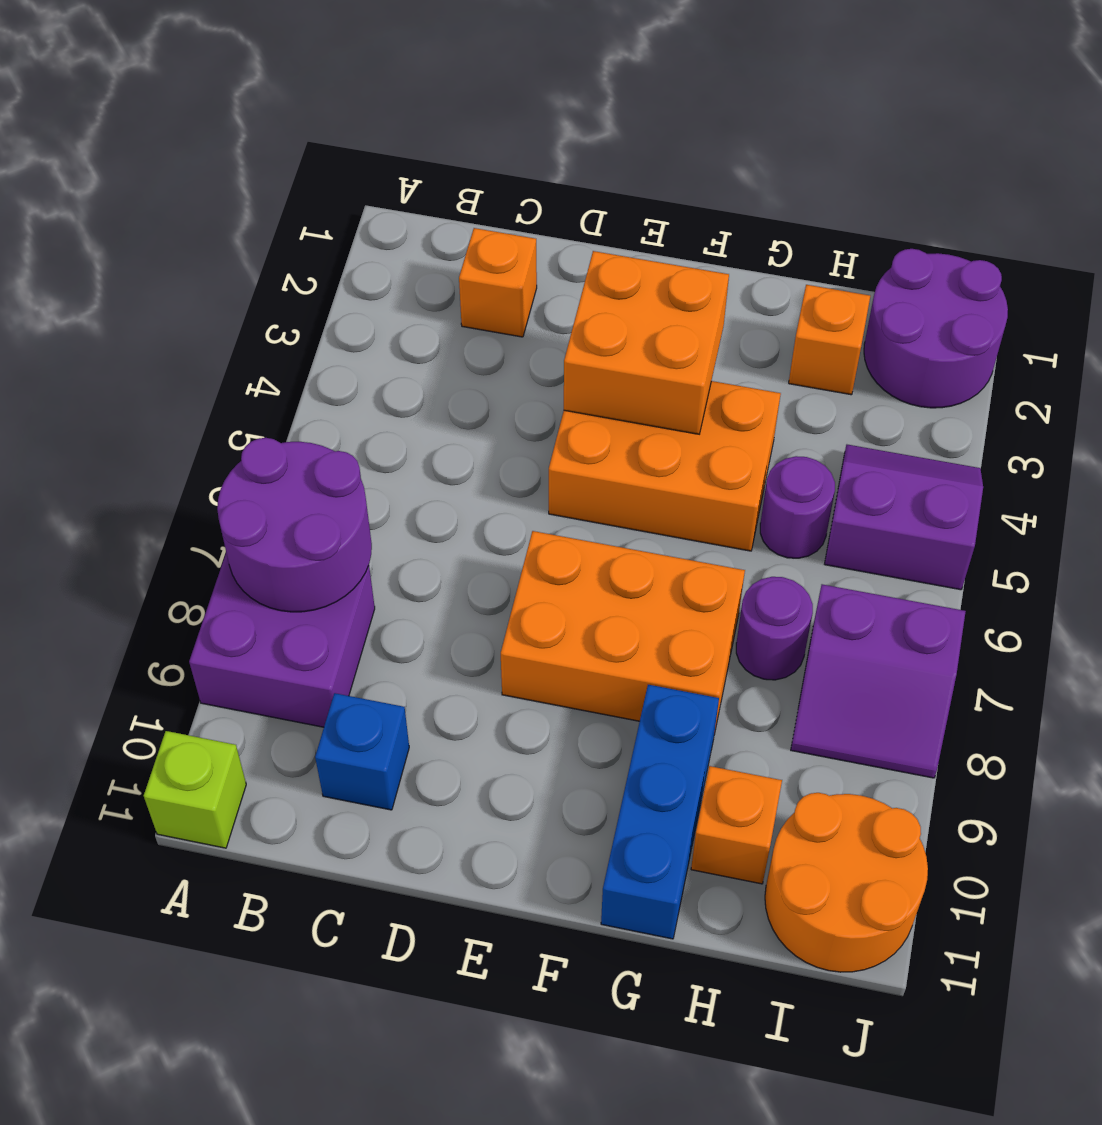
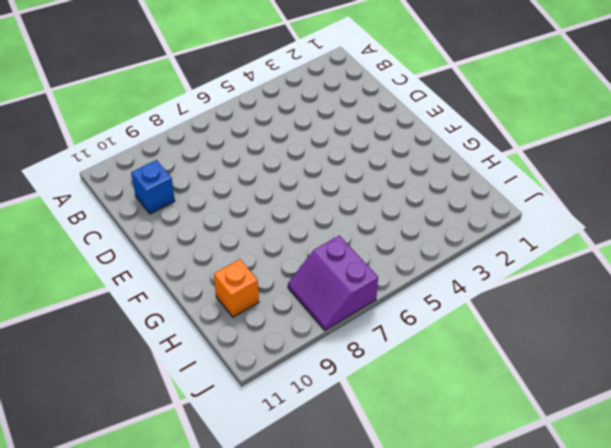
none -> purple 2x2 brick [189,553,375,727]
none -> lime 1x1 brick [144,731,246,848]
none -> orange 1x1 brick [459,228,537,337]

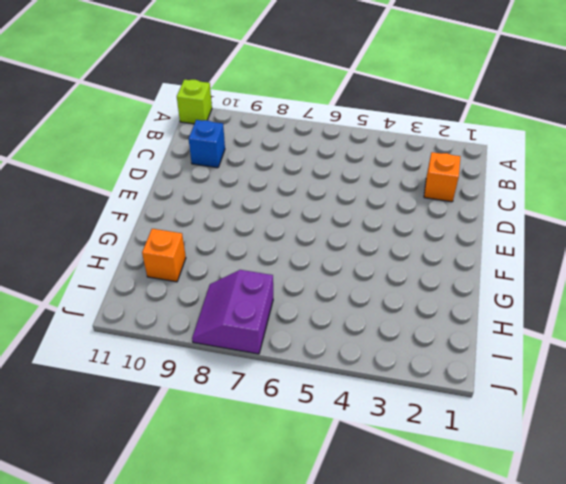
none -> purple 2x2 brick [189,553,375,727]
none -> orange 2x3 brick [549,381,781,551]
none -> orange 2x3 brick [501,531,745,734]

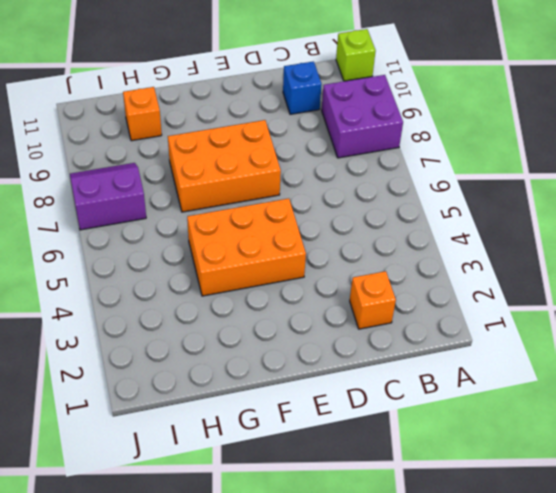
none -> blue 1x3 brick [601,685,719,939]
none -> orange 1x1 brick [789,285,870,395]
none -> purple 1x1 round brick [760,456,835,558]

